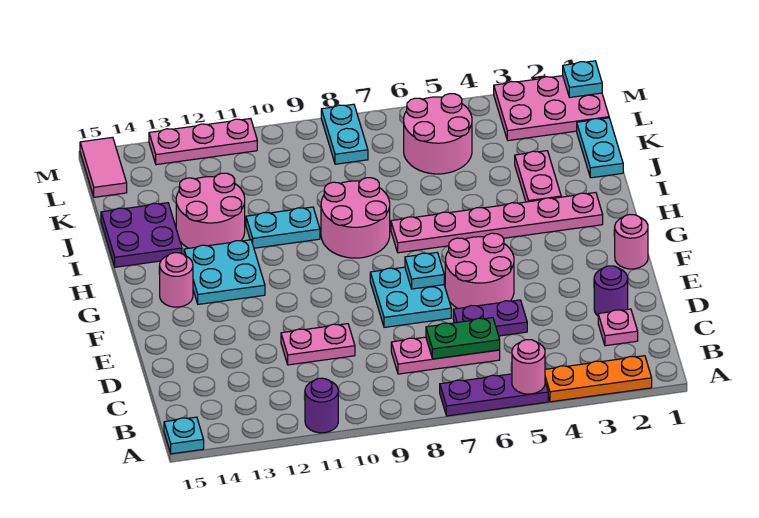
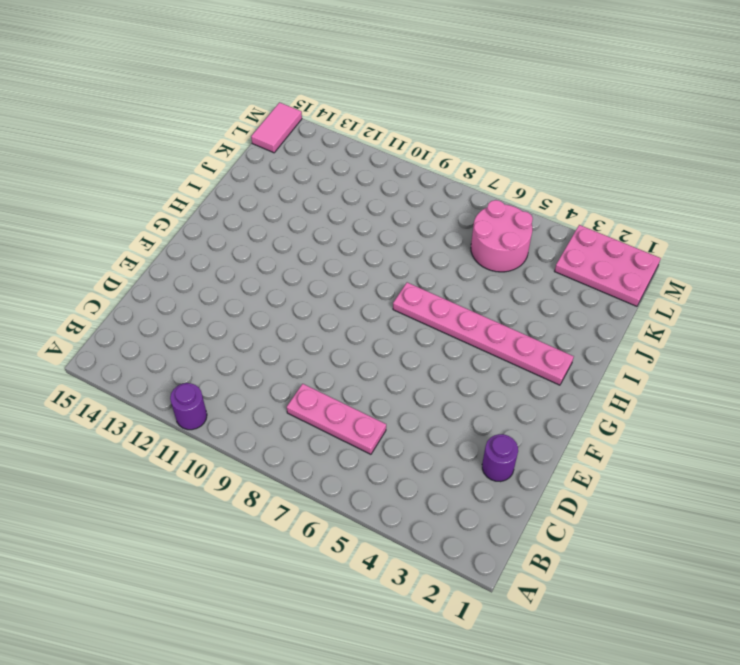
none -> orange 1x3 plate [545,356,652,402]
none -> purple 1x3 plate [440,374,548,416]
none -> cyan 1x1 plate [164,417,204,454]
none -> pink 1x1 plate [598,309,638,346]

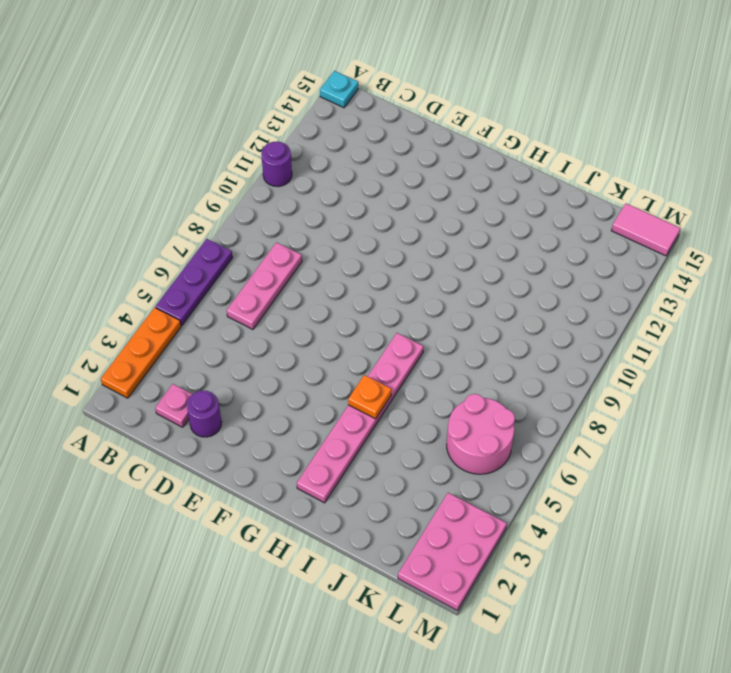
orange 1x1 plate [348,375,392,419] -> none
none -> purple 1x2 plate [453,300,527,336]
none -> pink 1x2 plate [281,324,355,365]
none -> pink 2x2 round brick [445,233,514,308]
none -> cyan 2x2 plate [370,267,451,327]

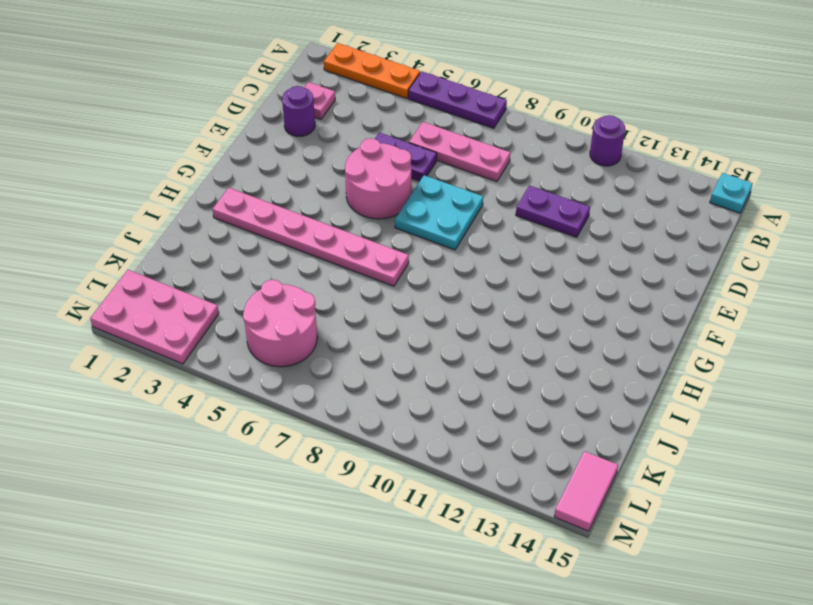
purple 1x2 plate [516,185,590,237] -> pink 1x2 plate [281,324,355,365]
none -> pink 1x1 round brick [615,215,648,269]
none -> cyan 2x2 plate [184,240,265,304]
none -> pink 1x1 round brick [160,253,193,307]
none -> pink 2x2 round brick [321,178,390,258]

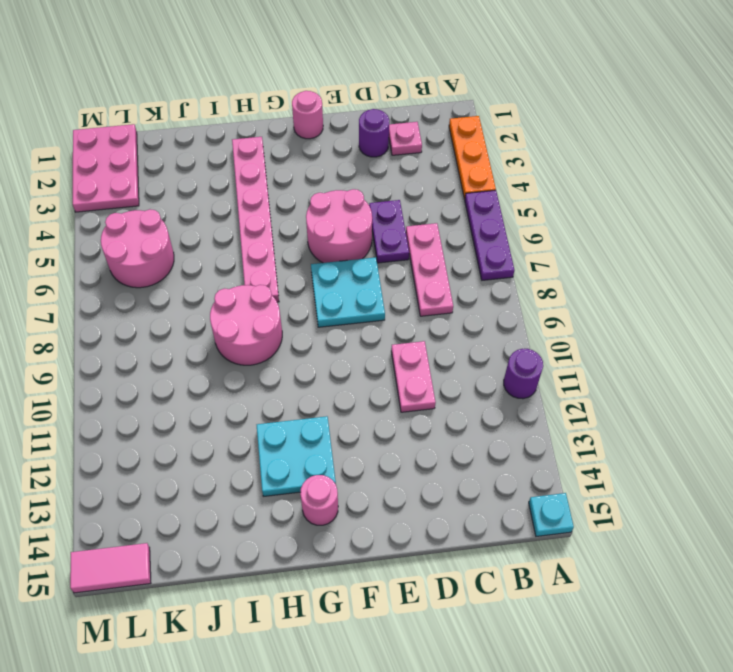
none -> pink 1x2 plate [515,151,561,202]
none -> cyan 1x2 plate [246,207,320,248]
none -> pink 2x2 round brick [176,173,245,248]
none -> purple 2x2 plate [101,203,182,267]

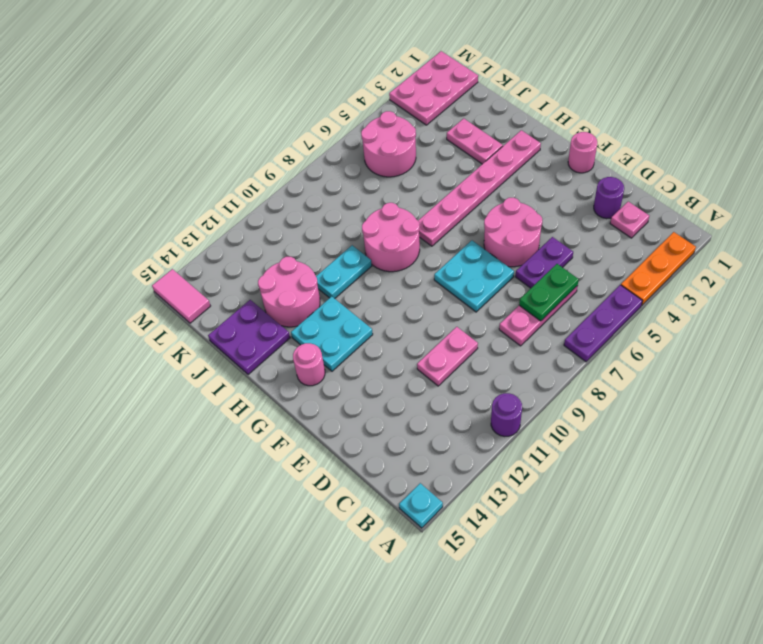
none -> cyan 1x2 plate [577,118,623,178]
none -> cyan 1x2 plate [321,104,368,164]
none -> pink 1x3 plate [149,119,257,165]
none -> pink 1x1 round brick [512,340,545,394]

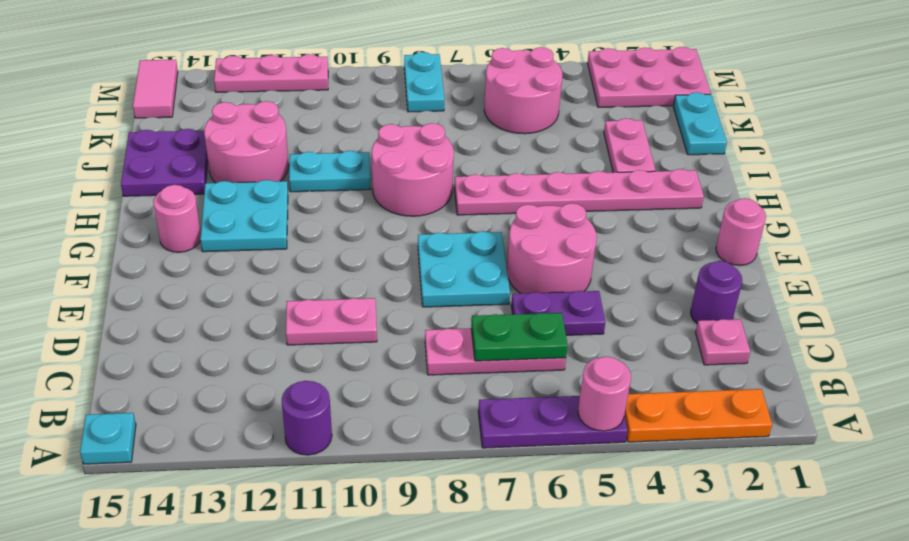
none -> cyan 1x1 plate [405,253,444,289]
none -> cyan 1x1 plate [563,61,602,97]

